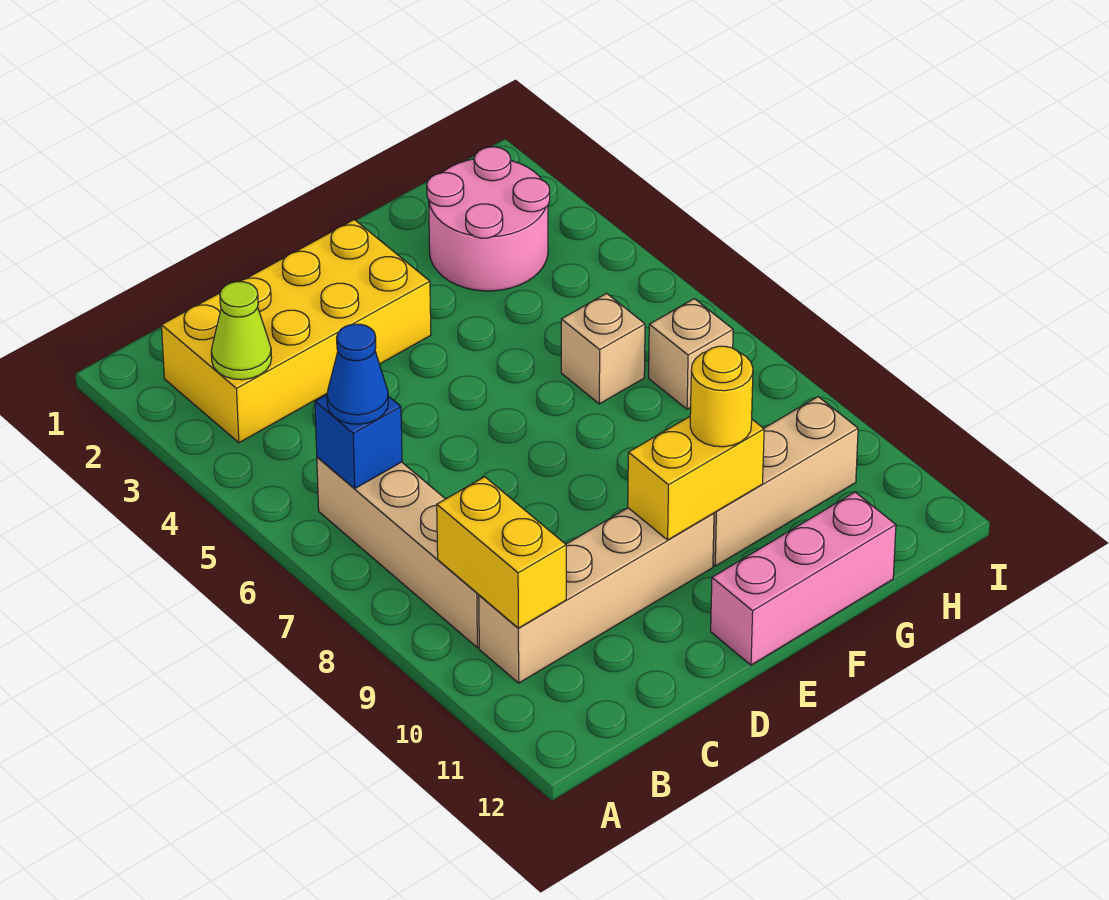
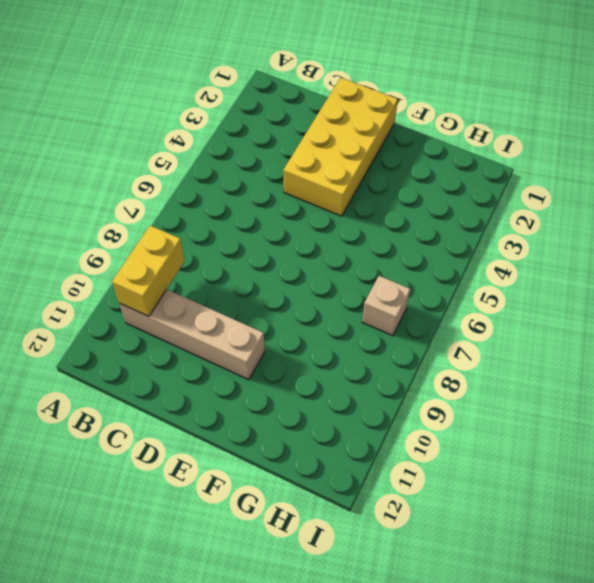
yellow 2x4 brick [283,78,398,216] -> yellow 2x4 brick turned to [162,220,431,443]
none -> tan 1x4 brick [317,457,479,648]
none -> pink 1x3 brick [711,492,896,665]
none -> tan 1x3 brick [713,397,858,566]

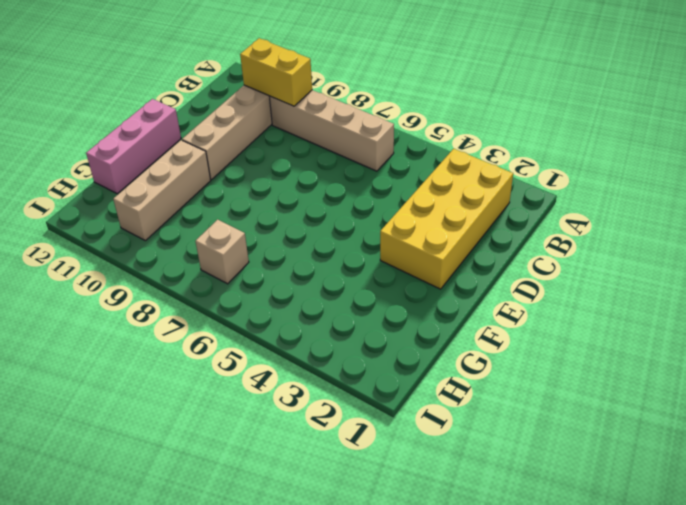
none -> pink 2x2 round brick [427,147,550,291]
none -> tan 1x1 brick [561,293,645,404]
none -> lime 1x1 cone [211,282,272,380]

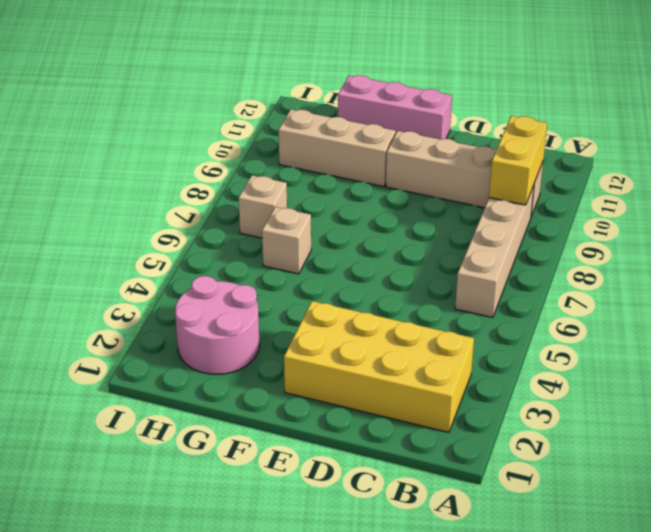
none -> lime 1x1 cone [211,282,272,380]
none -> blue 1x1 brick [315,395,402,488]
none -> yellow 1x2 brick [628,417,764,540]

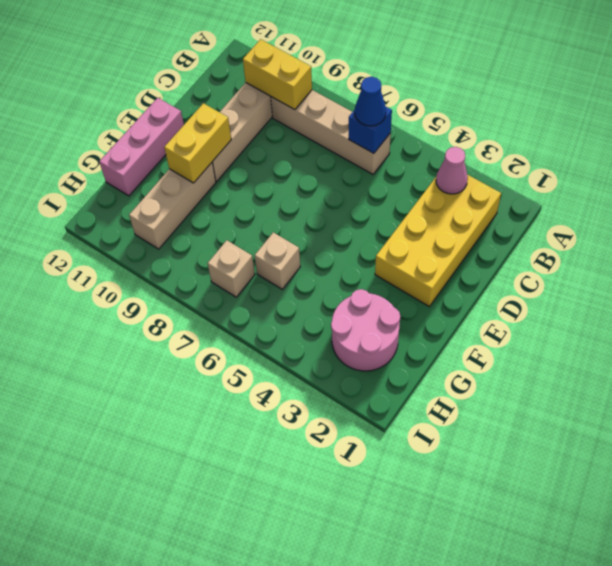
pink 1x1 cone [436,147,468,194] -> lime 1x1 cone [211,282,272,380]
none -> yellow 1x1 round brick [690,346,753,447]

